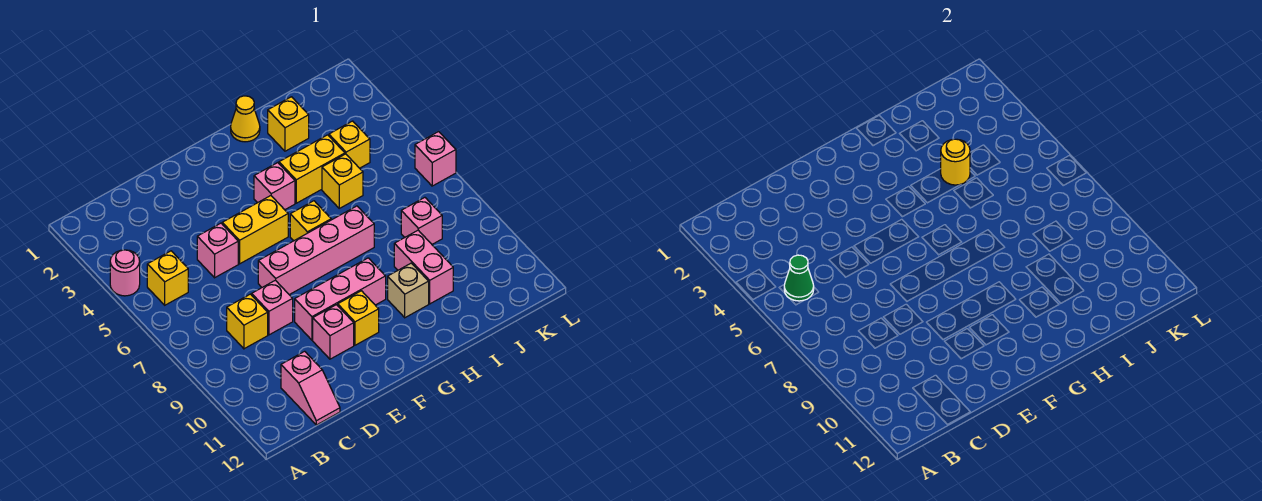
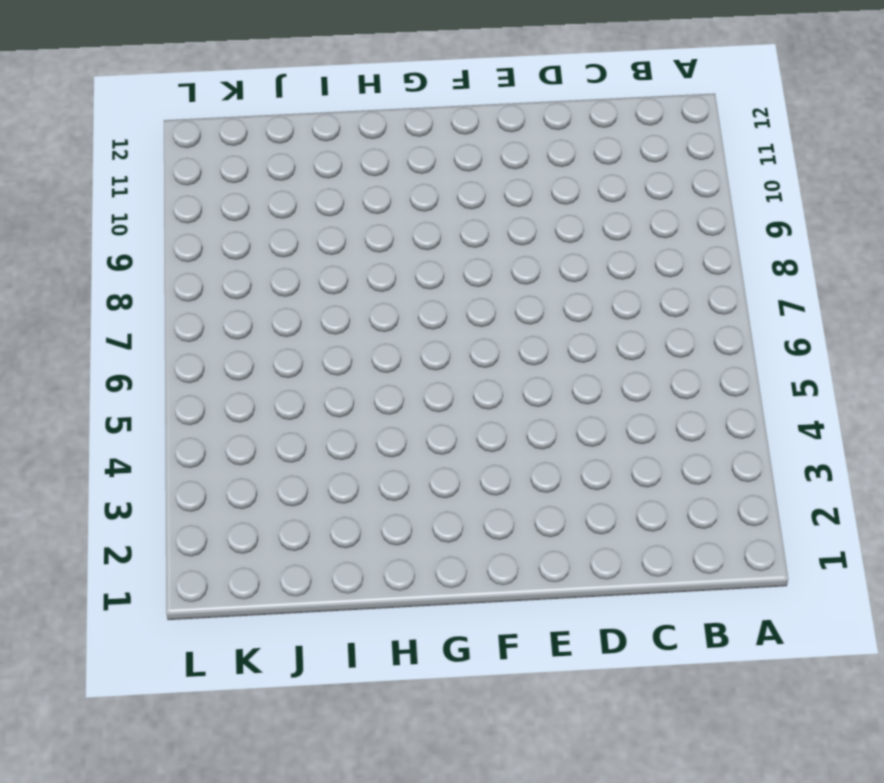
none -> pink 1x1 round brick [110,250,140,296]
none -> yellow 1x1 brick [147,251,188,305]
none -> yellow 1x1 brick [227,294,268,349]

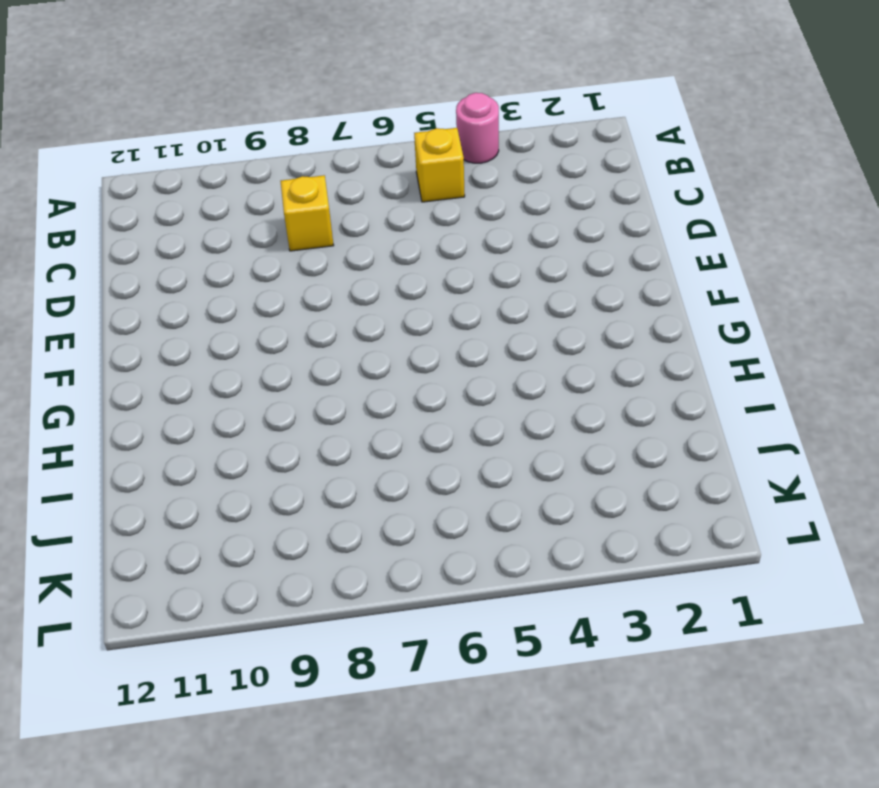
none -> pink 1x2 slope [281,351,340,425]
none -> pink 1x1 brick [197,223,238,278]
none -> pink 1x1 brick [252,280,293,335]

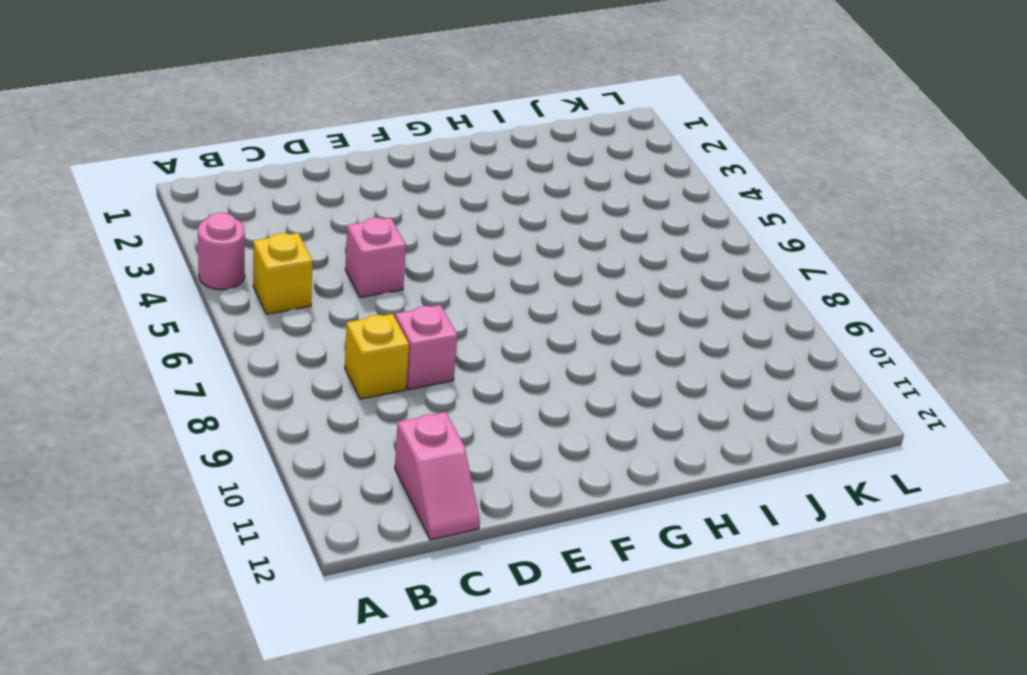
none -> yellow 1x2 brick [222,196,288,264]
none -> pink 1x4 brick [258,206,374,295]
none -> pink 1x3 brick [295,258,386,340]

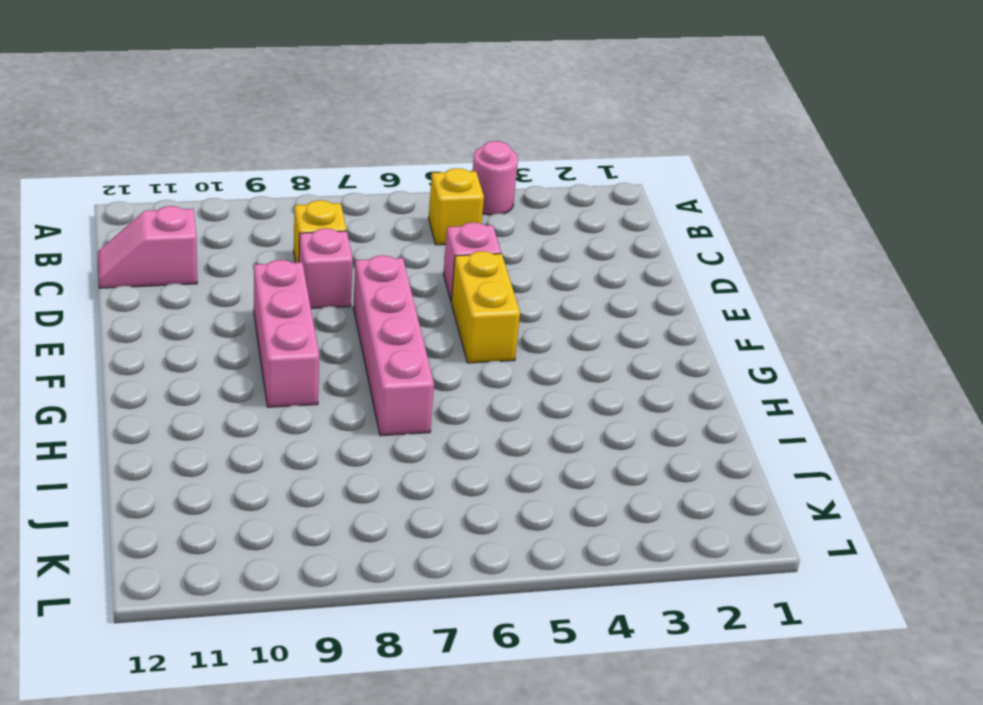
none -> pink 1x1 brick [313,305,354,359]
none -> yellow 1x1 brick [338,291,379,345]
none -> pink 1x1 brick [254,163,295,210]

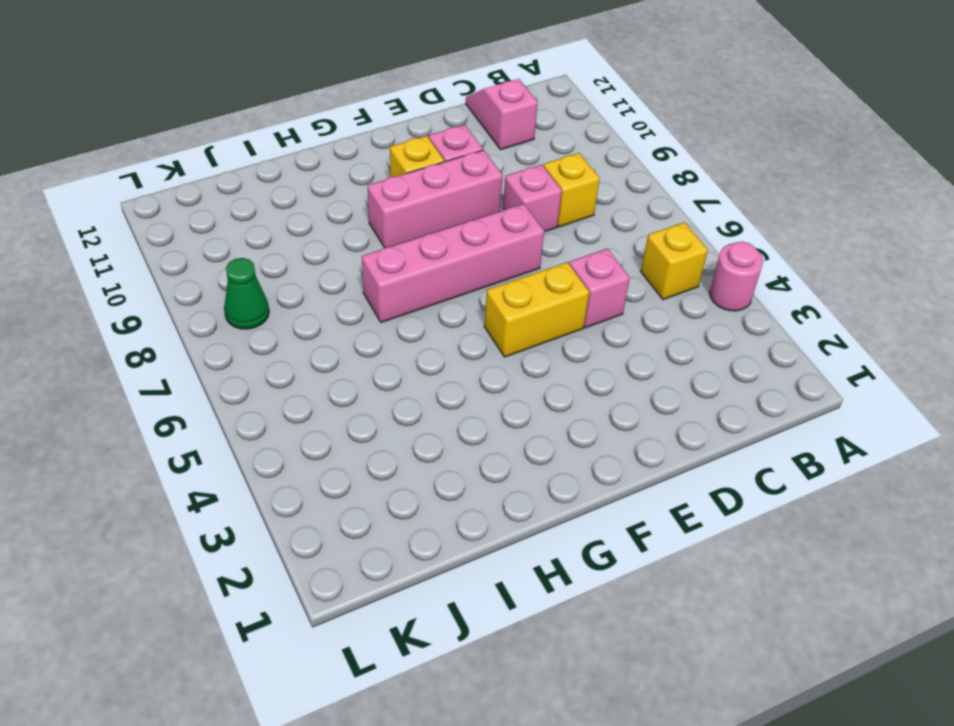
green 1x1 cone [224,258,269,329] -> green 1x1 cone moved to [784,255,814,301]
none -> pink 1x1 brick [254,163,295,210]
none -> yellow 1x1 brick [290,201,331,241]
none -> yellow 1x1 cone [231,96,260,142]

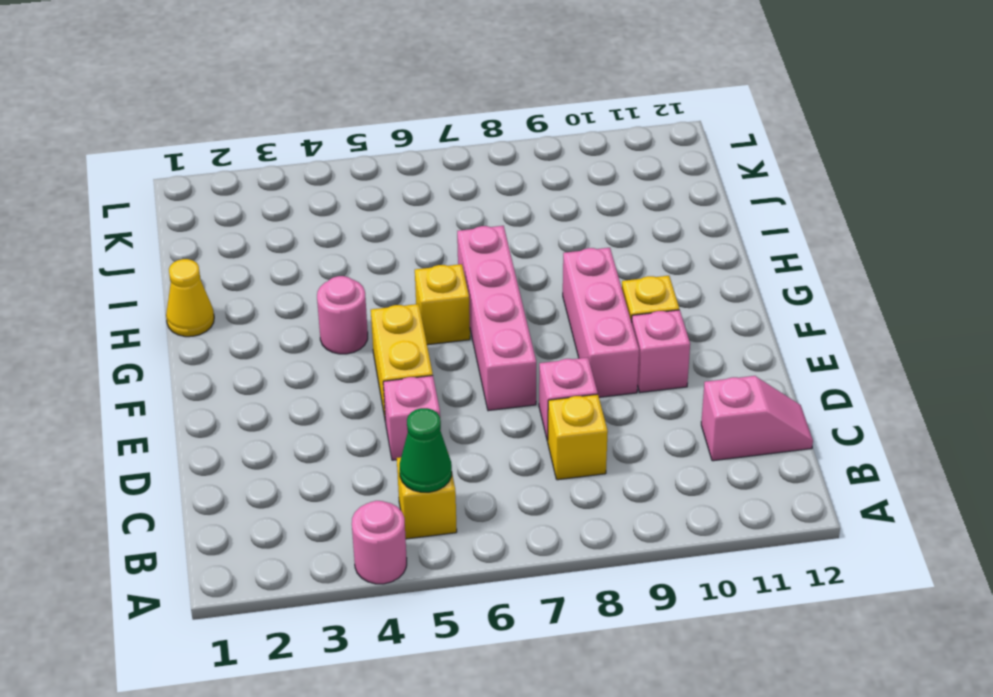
pink 1x1 round brick [317,276,368,354] -> pink 1x1 brick [254,163,295,210]
none -> yellow 1x2 brick [279,135,345,203]
none -> tan 1x1 brick [388,263,429,318]
none -> yellow 1x1 brick [268,97,309,151]

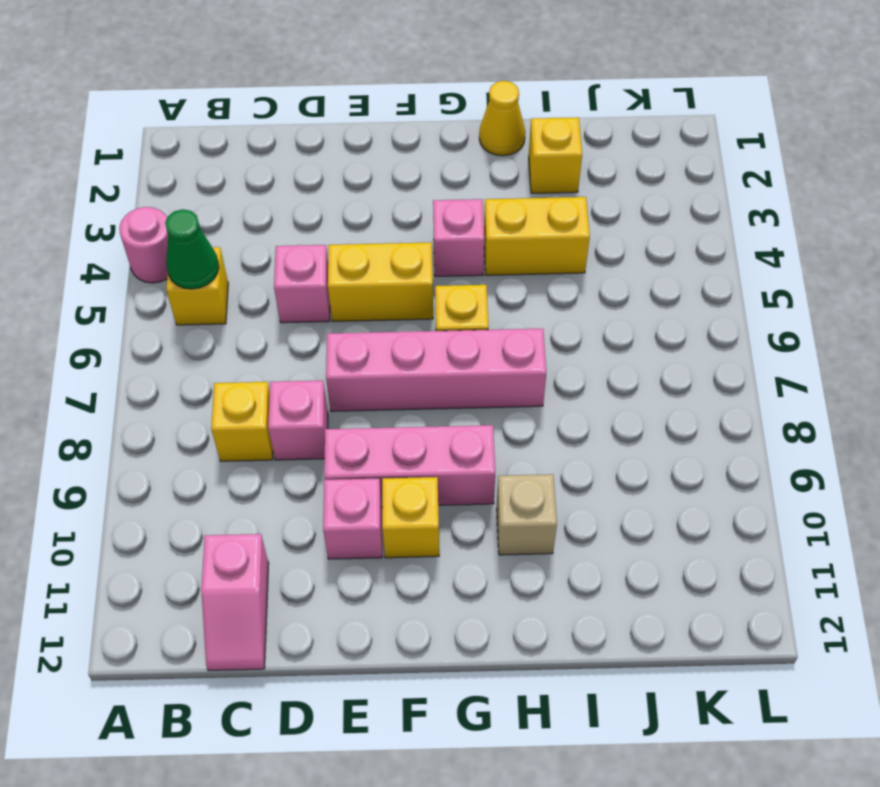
none -> yellow 1x1 brick [322,154,363,208]
none -> pink 1x2 brick [394,230,453,304]
none -> yellow 1x1 brick [329,121,370,168]

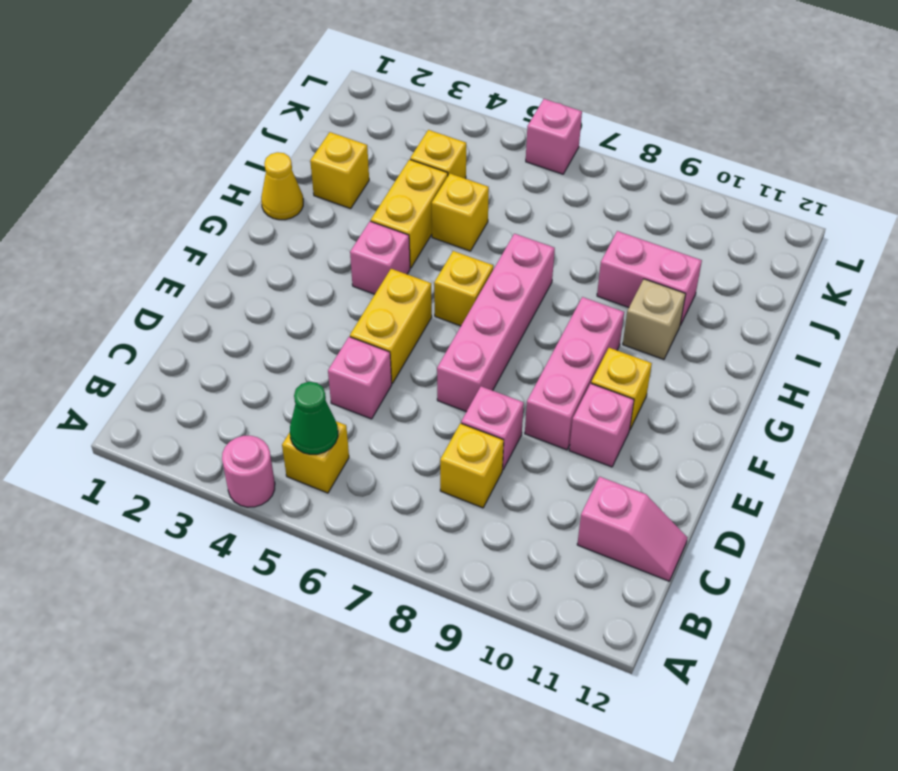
none -> pink 1x1 brick [401,197,442,244]
none -> yellow 1x1 round brick [941,139,970,185]

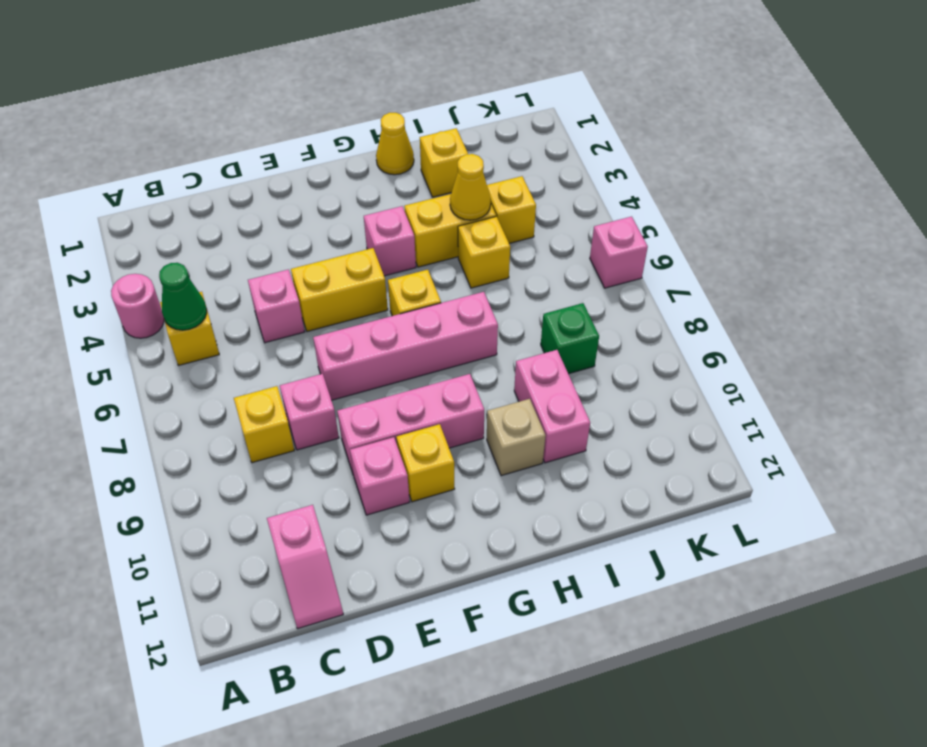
yellow 1x1 cone [450,154,491,220] -> yellow 1x1 round brick [941,139,970,185]
green 1x1 brick [541,303,599,374] -> pink 1x1 brick [401,197,442,244]

